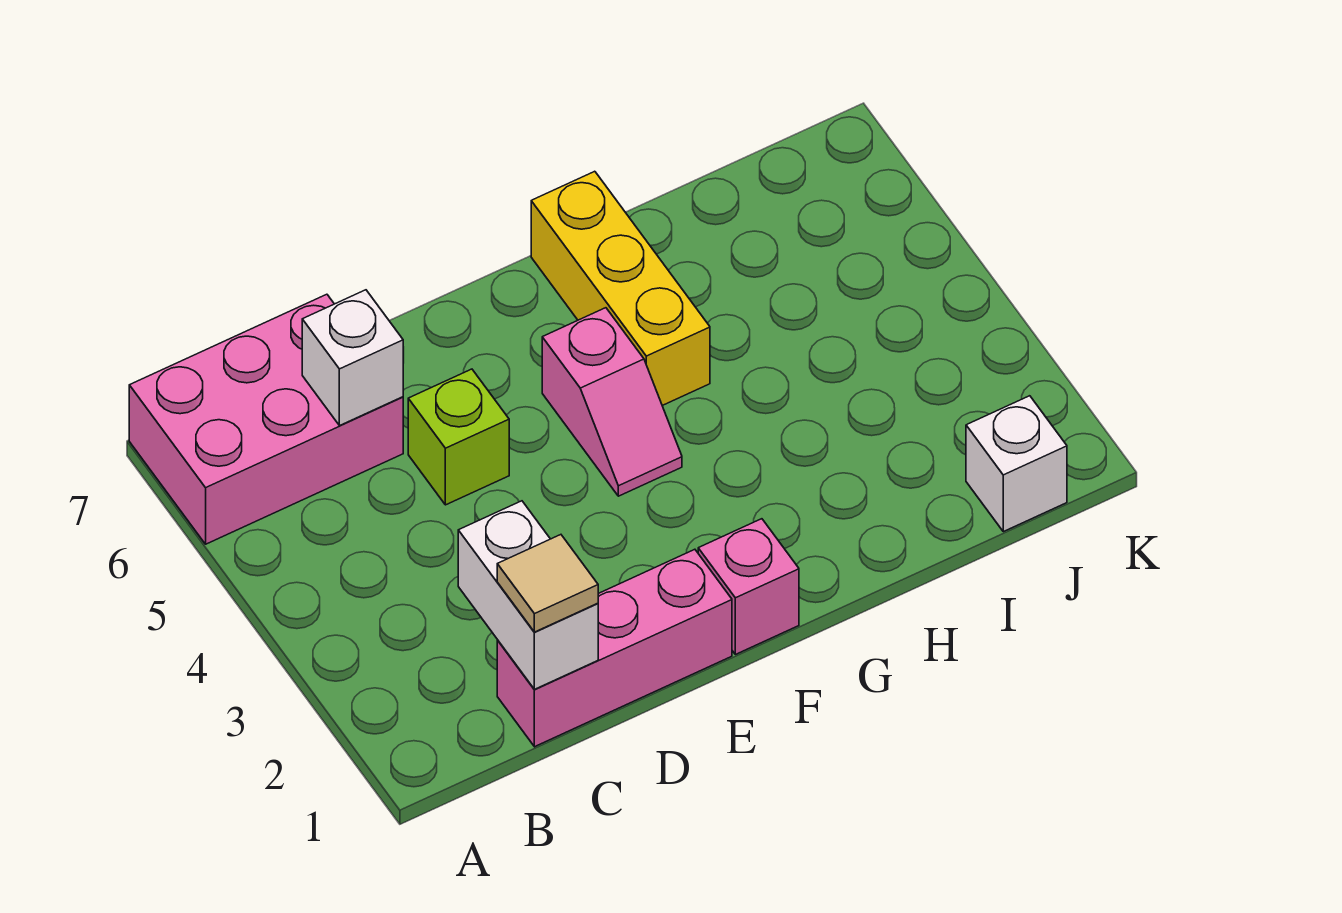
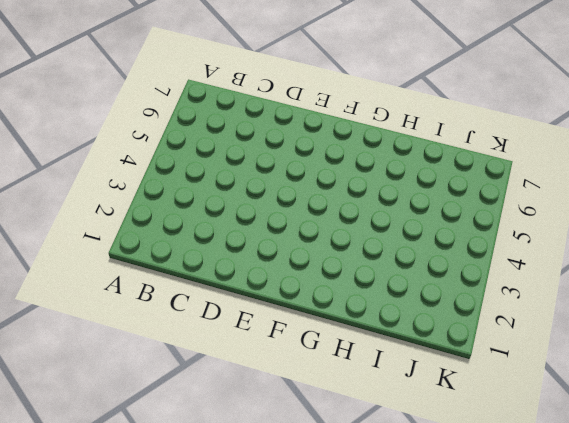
none -> pink 2x3 brick [129,294,403,544]
none -> pink 1x3 brick [497,549,732,747]

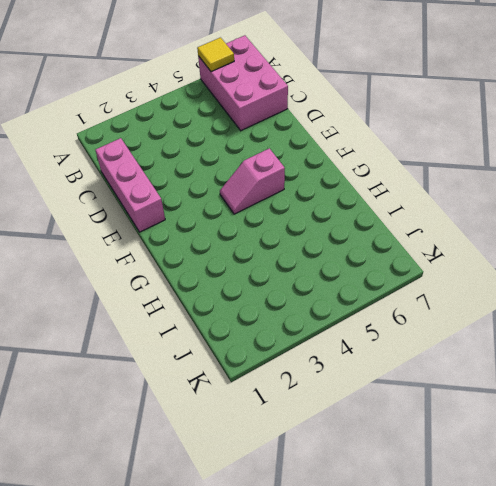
yellow 1x1 tile [197,38,234,72] -> none
none -> lime 1x1 brick [408,369,509,505]
none -> pink 1x1 brick [698,519,799,654]

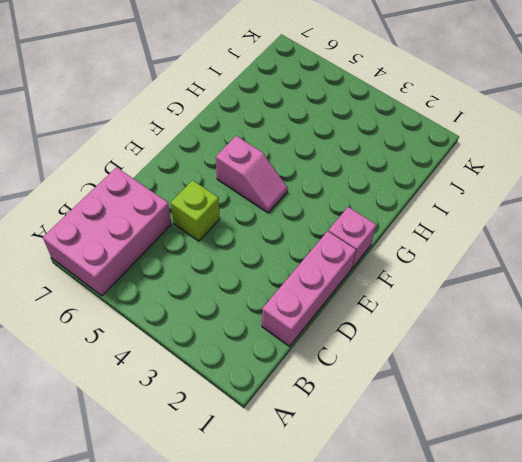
none -> yellow 1x3 brick [531,171,710,406]
none -> white 1x1 brick [966,396,1067,532]

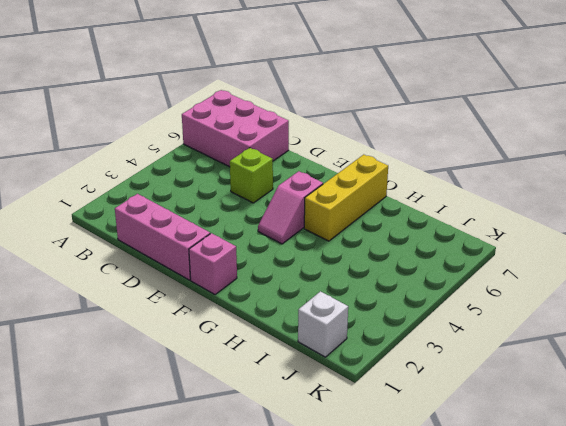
none -> white 1x2 brick [458,501,598,689]
none -> white 1x1 brick [302,290,403,426]

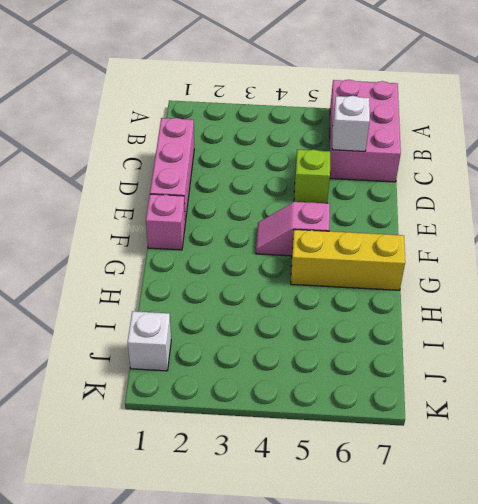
none -> white 1x2 brick [458,501,598,689]
none -> tan 1x1 tile [497,535,598,632]

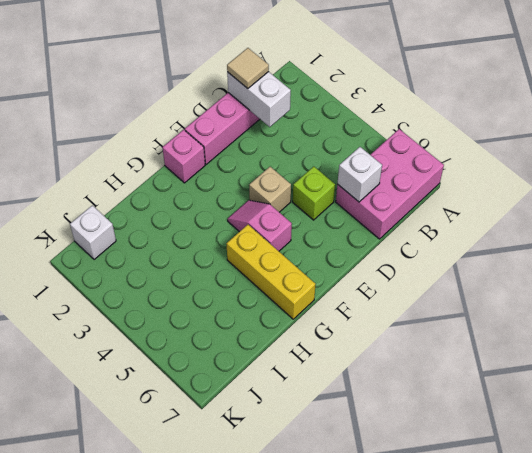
tan 1x1 brick [249,167,291,212] -> none

